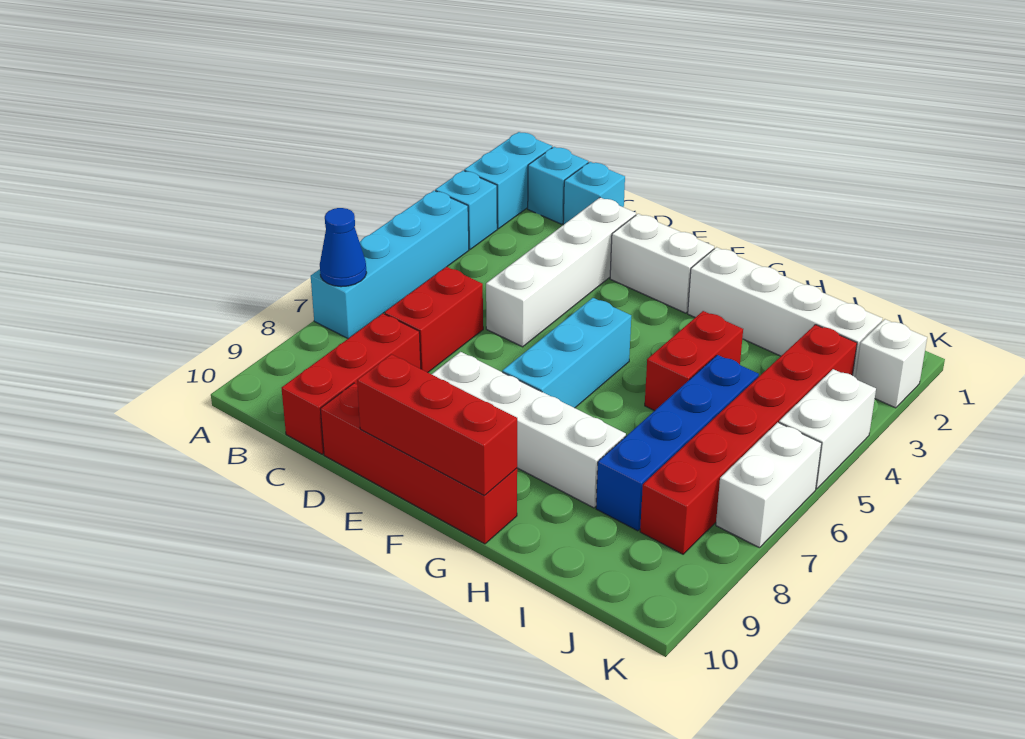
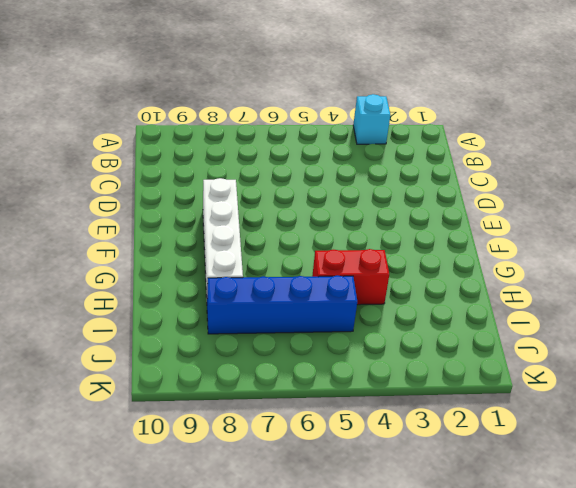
none -> cyan 1x2 brick [464,132,552,229]
none -> cyan 1x4 brick [311,191,469,338]
none -> cyan 1x1 brick [528,147,588,224]

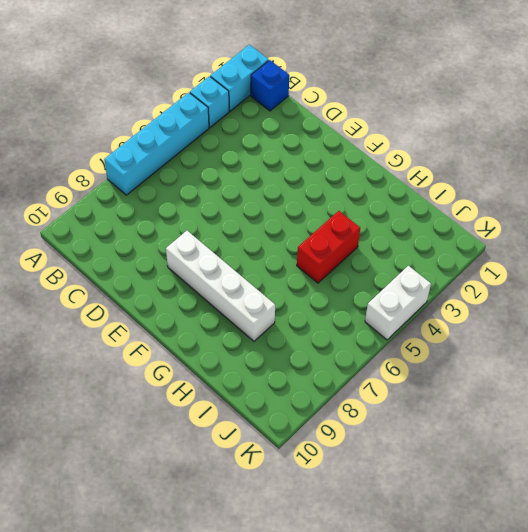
blue 1x1 brick [251,60,289,111] -> cyan 1x1 brick [528,147,588,224]
none -> cyan 1x1 brick [563,162,625,225]
none -> red 1x2 brick [385,267,483,372]
none -> red 1x3 brick [282,314,421,454]

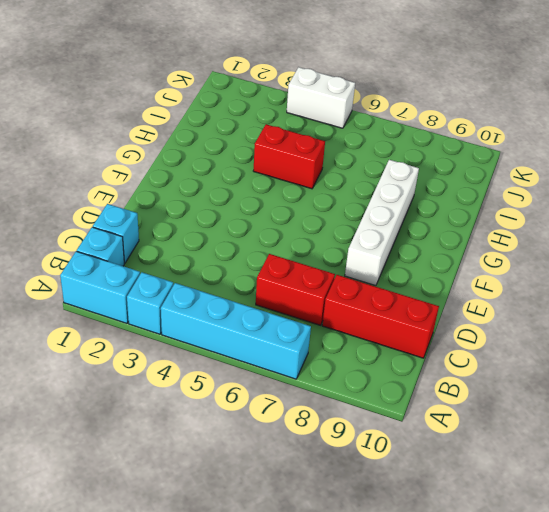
none -> white 1x4 brick [486,198,636,347]
none -> red 1x4 brick [320,383,517,544]
none -> white 1x2 brick [610,214,714,313]

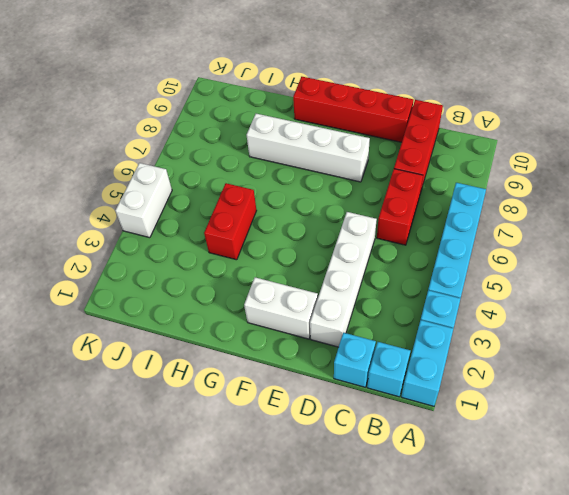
none -> cyan 1x3 brick [502,298,631,408]
none -> white 1x4 brick [688,247,883,378]
none -> blue 1x4 brick [596,355,759,531]

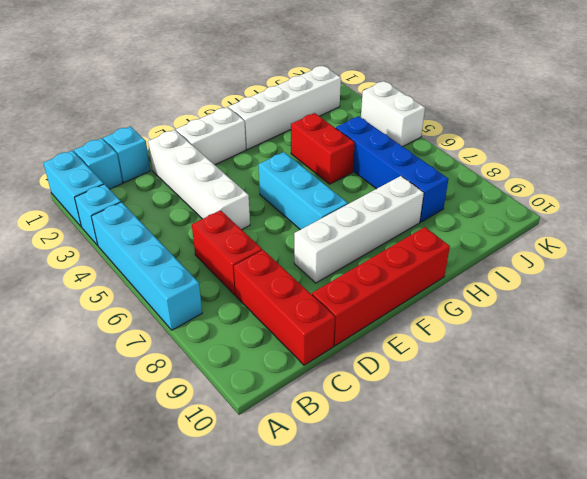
none -> red 1x6 brick [640,325,857,554]
none -> white 1x1 brick [856,319,927,408]
none -> white 1x2 brick [716,422,822,548]

